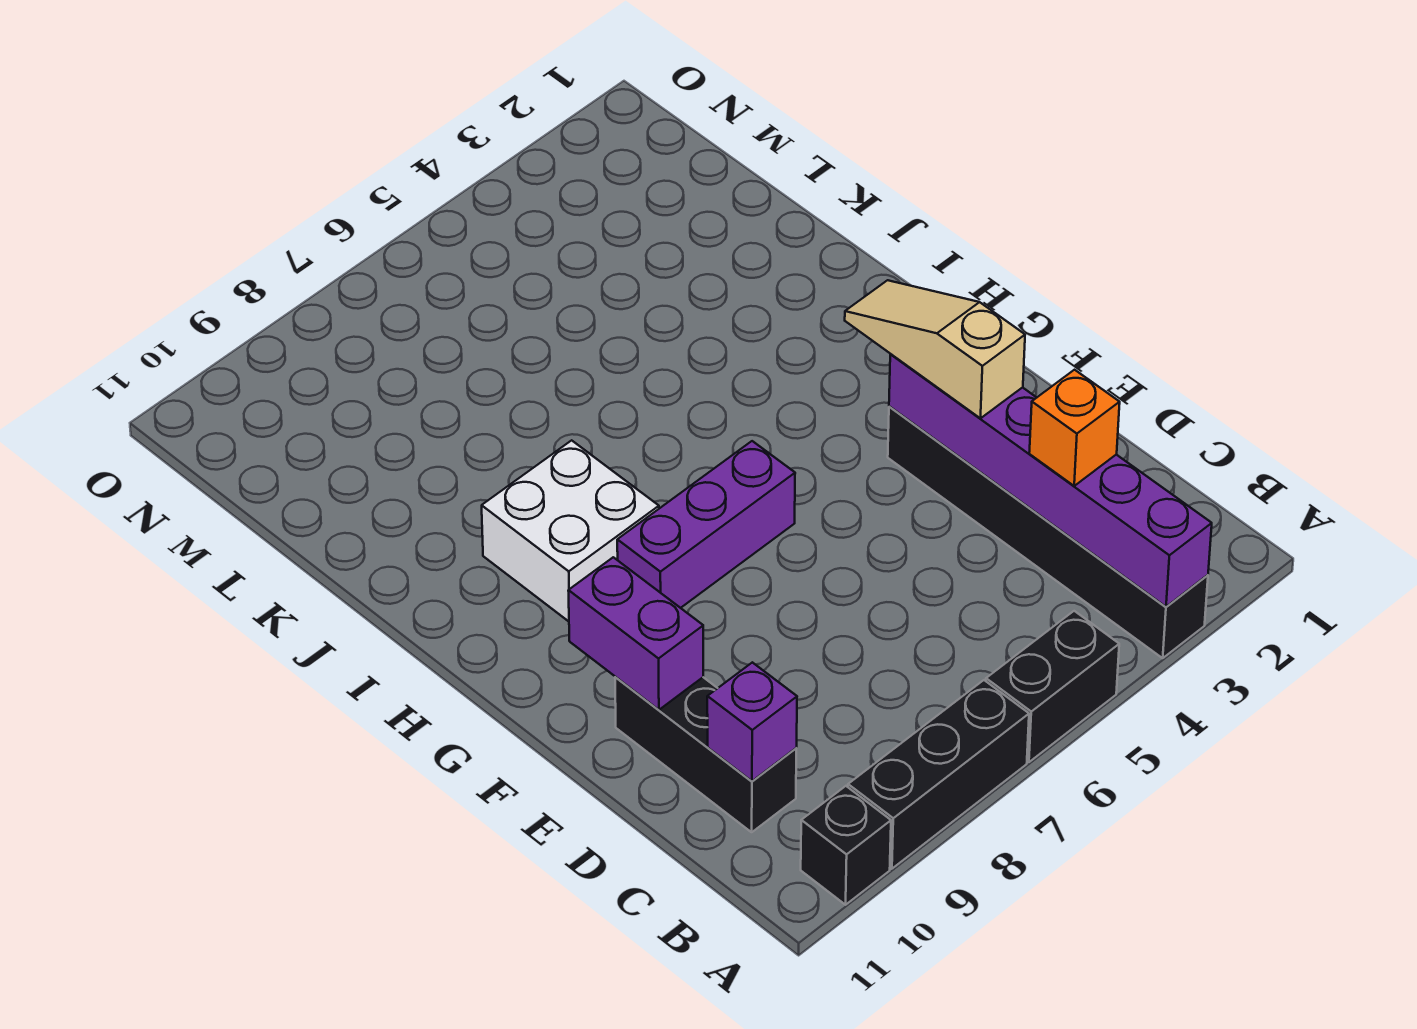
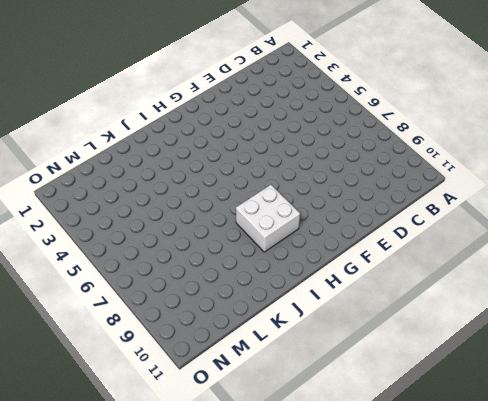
none -> black 1x6 brick [888,406,1208,658]
none -> black 1x2 brick [986,611,1119,762]
none -> black 1x3 brick [848,680,1029,869]

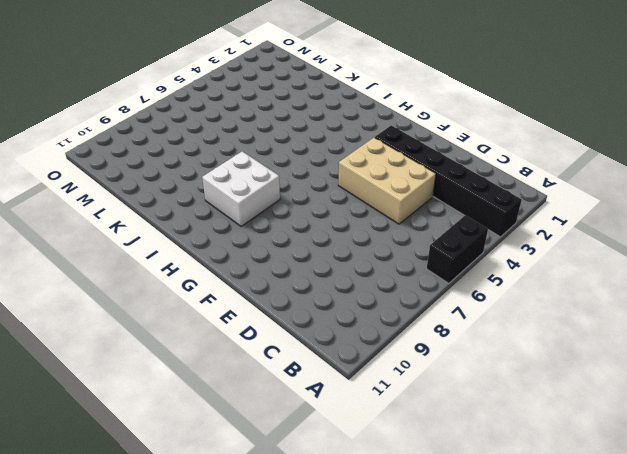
tan 2x3 brick [338,138,436,224] -> none
none -> black 1x3 brick [848,680,1029,869]
none -> black 1x1 brick [801,786,891,905]
none -> black 1x3 brick [615,677,796,832]

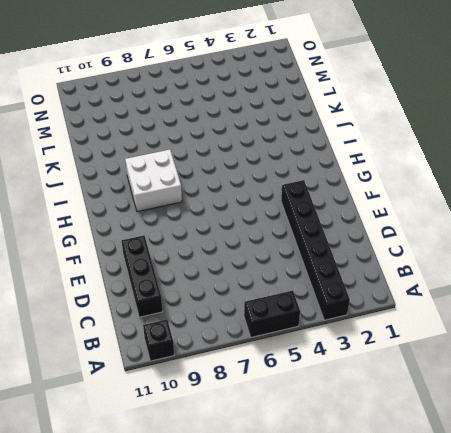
none -> black 1x3 brick [848,680,1029,869]
none -> purple 1x3 brick [617,441,795,608]
none -> purple 1x6 brick [889,354,1212,607]

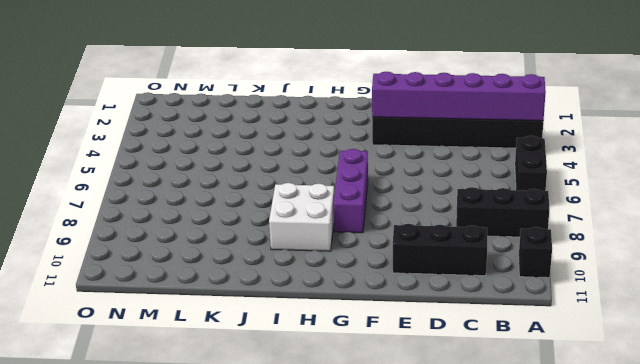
black 1x3 brick [456,187,549,237] -> black 1x3 brick turned to [848,680,1029,869]
none -> purple 1x1 brick [707,662,797,781]
none -> purple 1x2 brick [568,557,703,710]
none -> orange 1x1 brick [1029,370,1120,486]

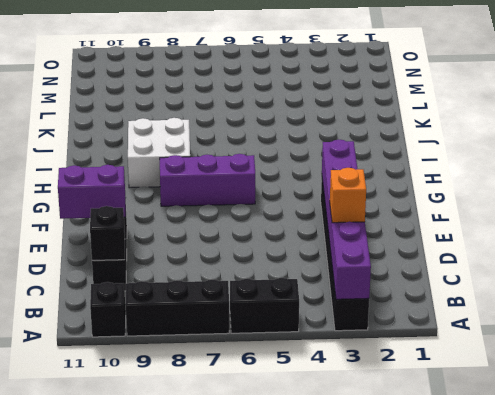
black 1x1 brick [90,206,125,260] -> purple 1x1 brick [707,662,797,781]
purple 1x2 brick [58,165,126,219] -> purple 1x2 brick turned to [568,557,703,710]
none -> tan 1x3 slope [845,280,1025,418]

